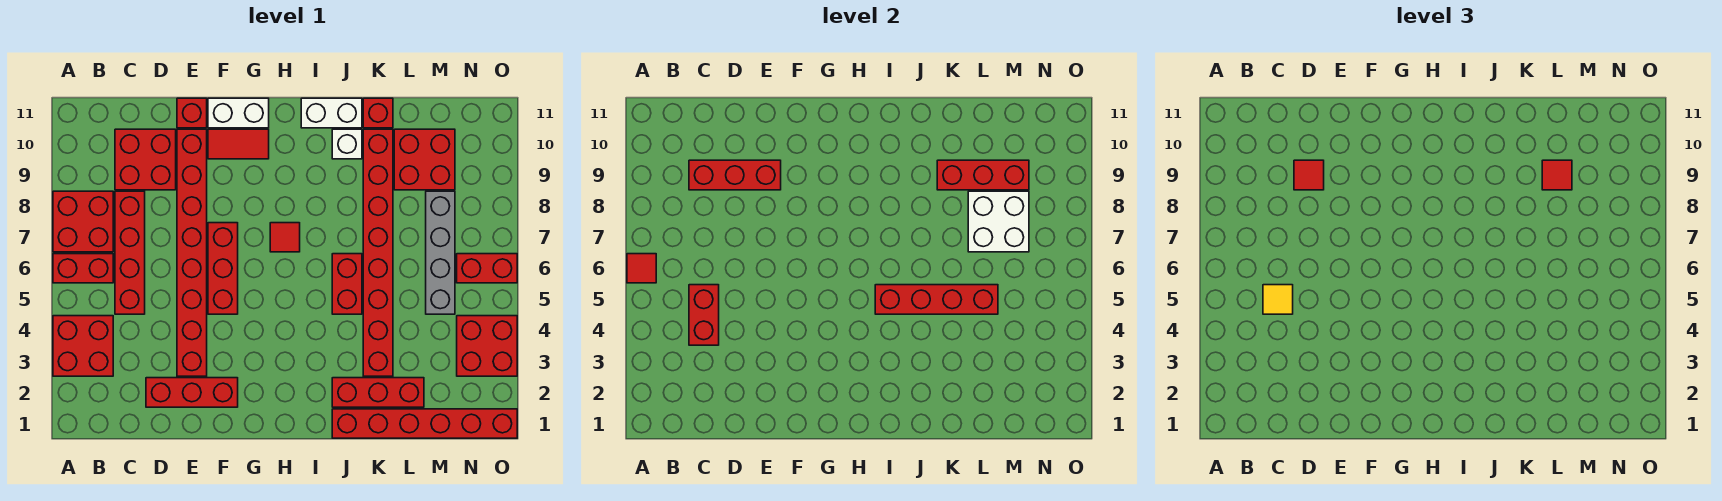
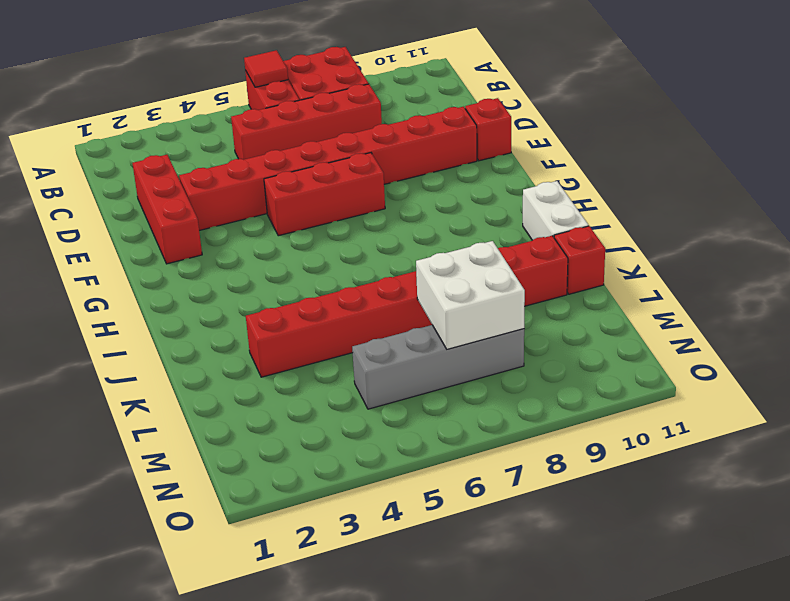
none -> red 2x2 brick [53,316,113,376]
none -> red 2x2 brick [115,129,176,190]
none -> red 1x2 tile [208,129,269,159]
none -> white 1x2 brick [208,98,269,128]

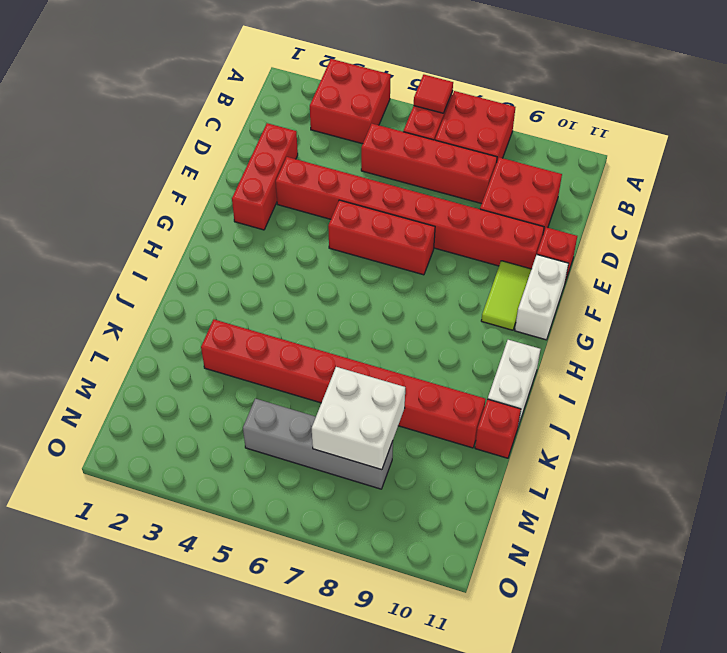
lime 1x2 tile [481,261,531,330] -> red 1x2 tile [208,129,269,159]
none -> red 1x1 tile [270,223,300,252]
none -> red 1x6 brick [332,409,517,438]
none -> red 1x3 brick [332,378,424,407]
none -> red 1x2 brick [332,254,362,314]

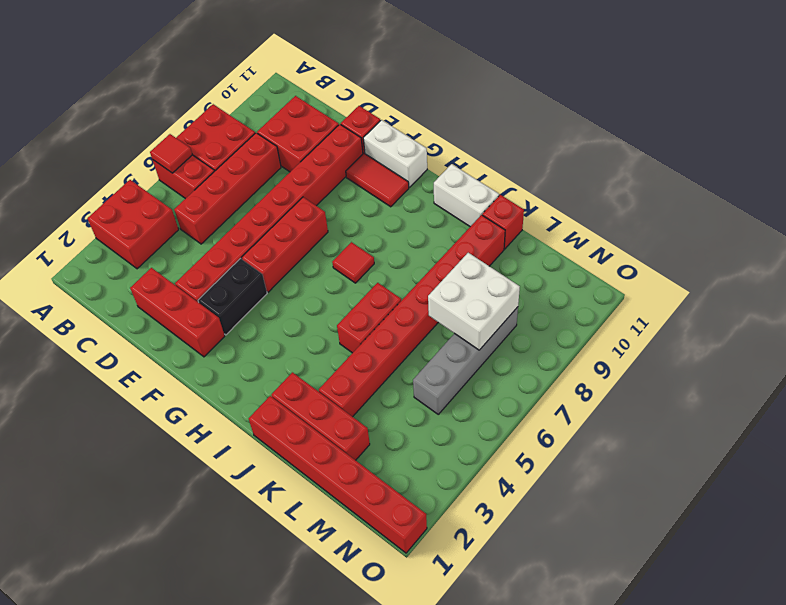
black 1x2 brick [198,259,267,335] -> none
none -> white 1x1 brick [332,129,362,159]
none -> red 2x2 brick [394,129,455,190]
none -> red 2x2 brick [457,316,517,376]
none -> red 1x2 brick [457,254,517,283]

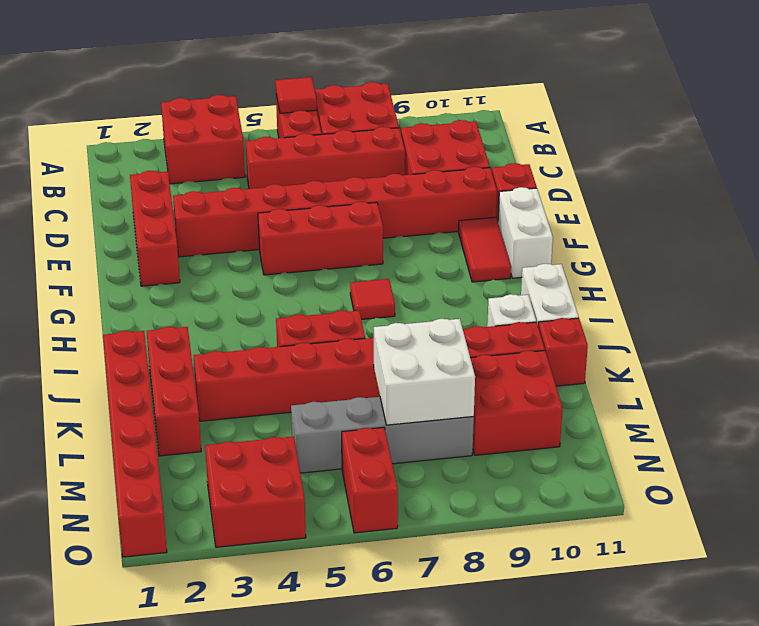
none -> red 1x2 brick [689,285,719,345]
none -> red 1x3 brick [689,160,781,190]
none -> red 1x4 brick [875,285,998,314]
none -> red 1x3 brick [937,160,1029,190]

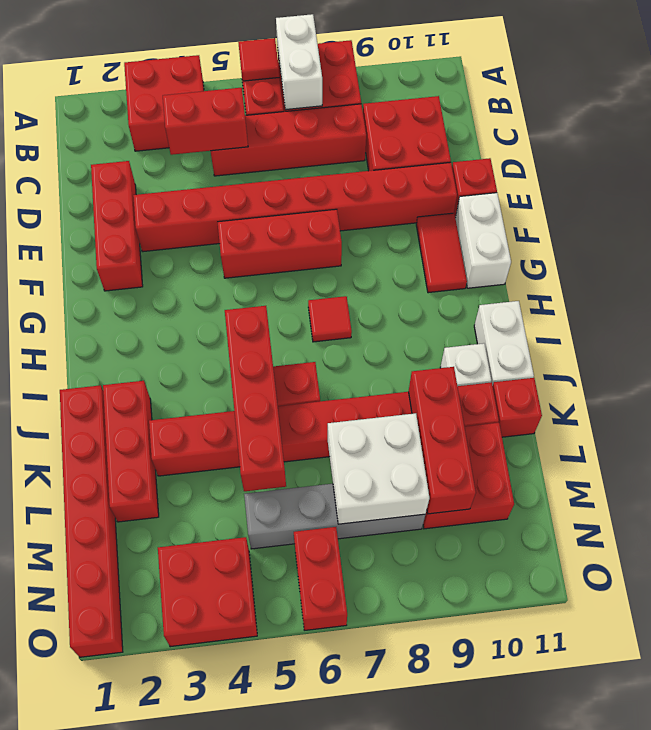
white 1x2 brick [276,14,322,110] -> none
none -> red 1x3 brick [689,160,781,190]
none -> yellow 1x1 tile [1263,285,1293,314]
none -> red 1x1 tile [1294,160,1324,190]
none -> red 1x1 tile [1542,160,1572,190]

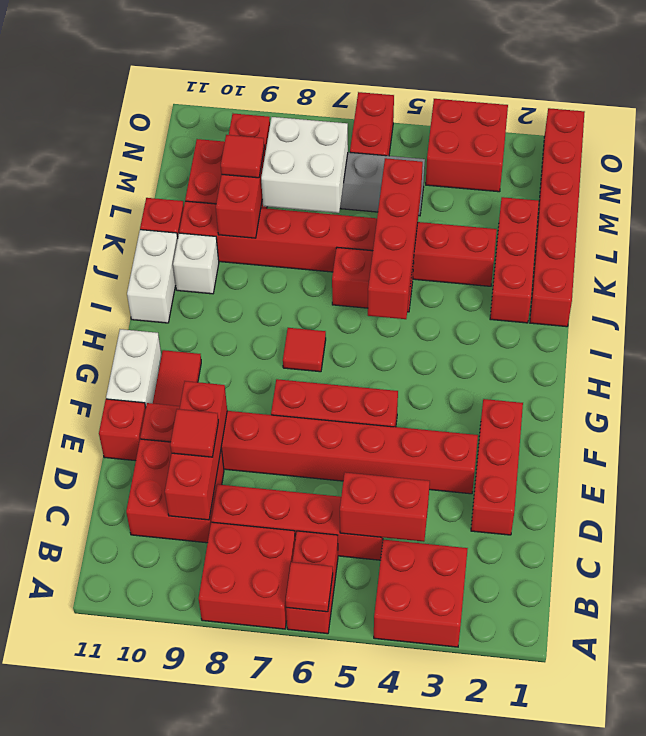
none -> yellow 1x1 tile [1263,285,1293,314]

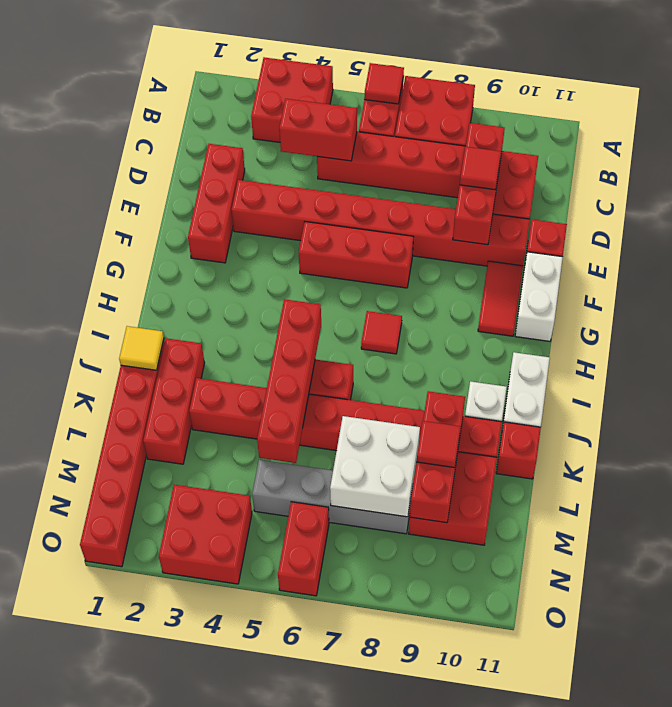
yellow 1x1 tile [119,326,164,370] -> yellow 1x1 tile moved to [1263,285,1293,314]

